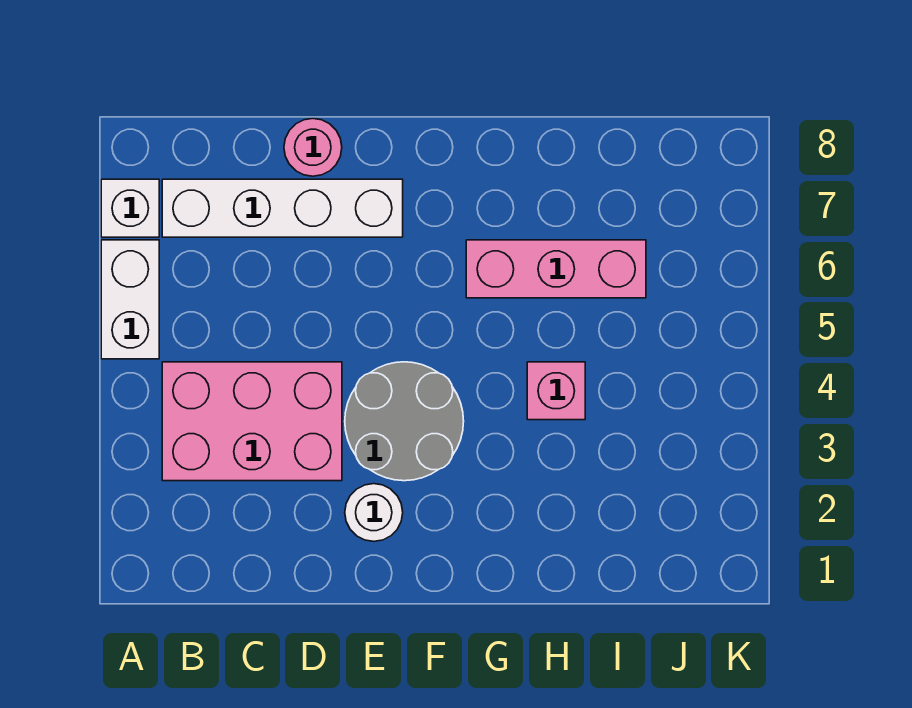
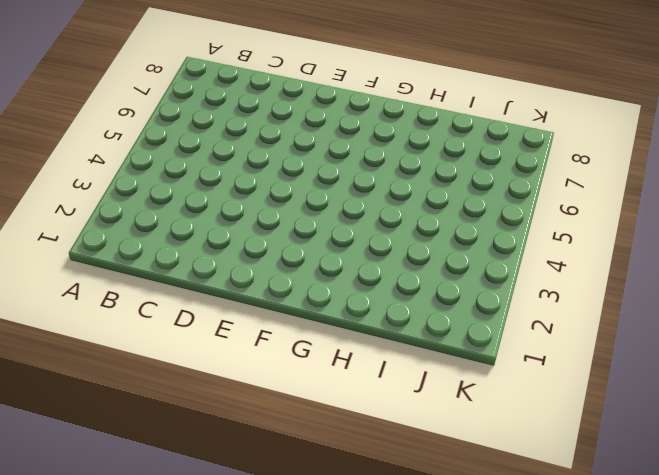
none -> white 1x2 brick [101,240,159,359]
none -> white 1x1 brick [101,179,159,237]

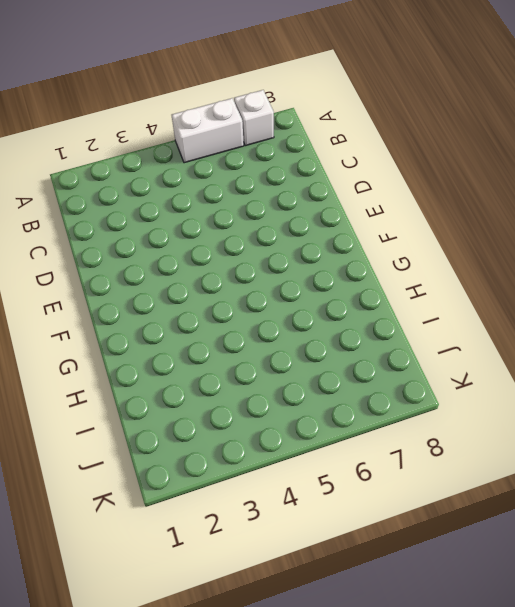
none -> pink 2x3 brick [162,362,342,481]
none -> white 1x4 brick [162,179,403,237]

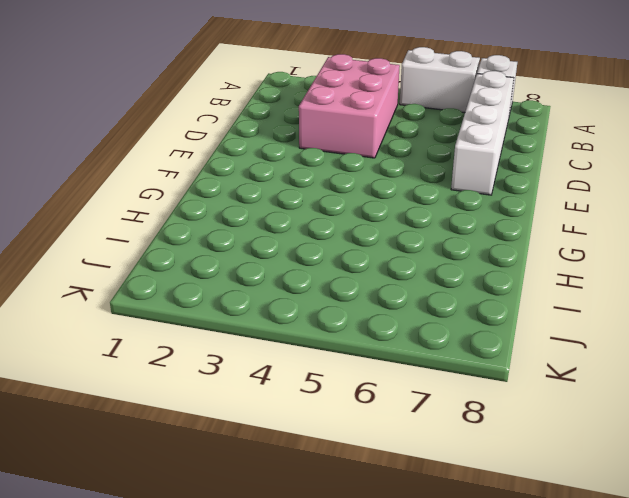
none -> pink 1x1 round brick [284,119,342,176]
none -> white 1x1 round brick [345,484,403,541]

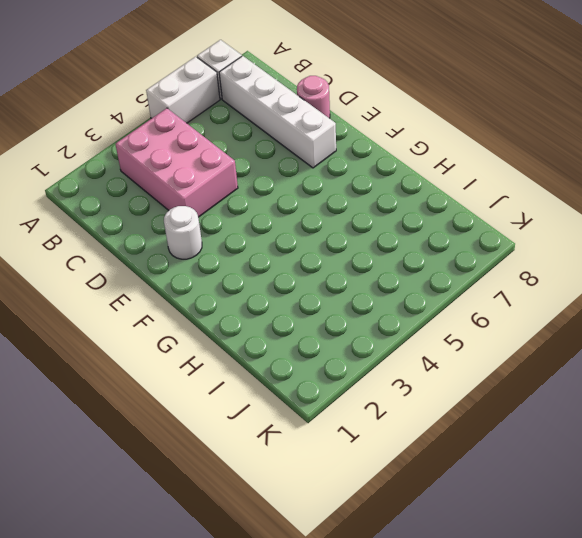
none -> grey 2x2 round brick [345,362,464,481]
none -> pink 1x3 brick [466,240,646,298]

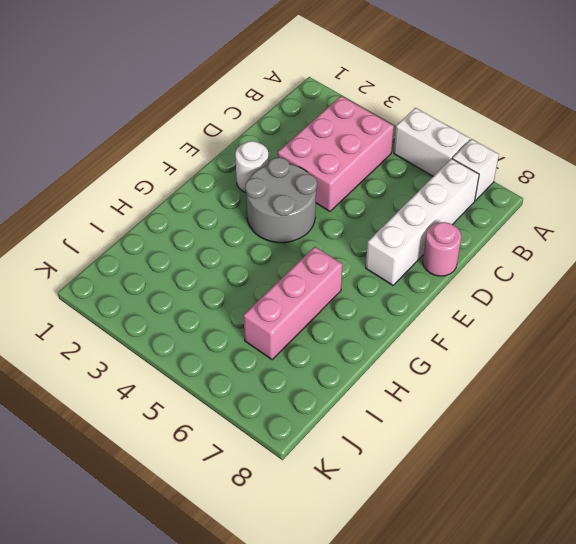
none -> pink 1x1 brick [527,362,585,420]

